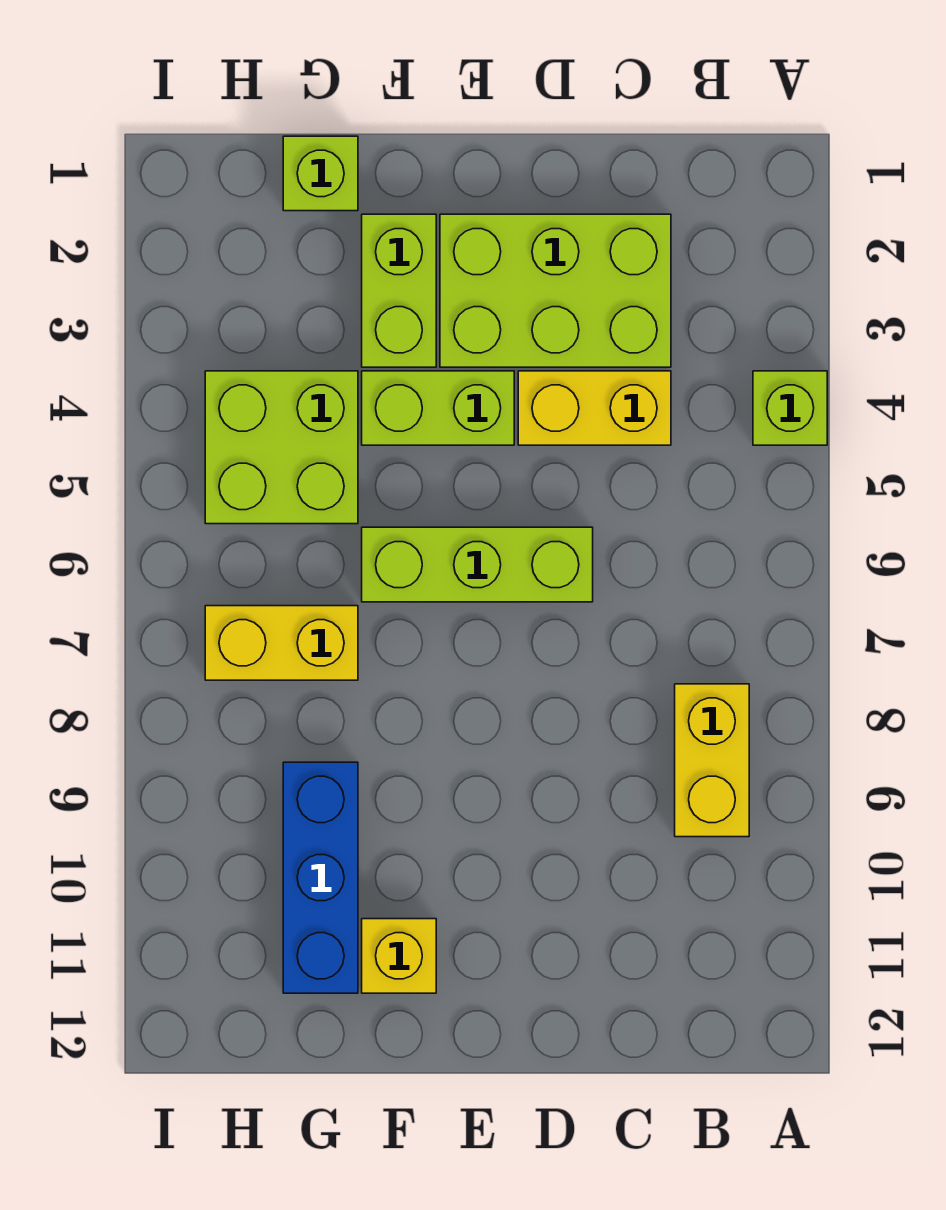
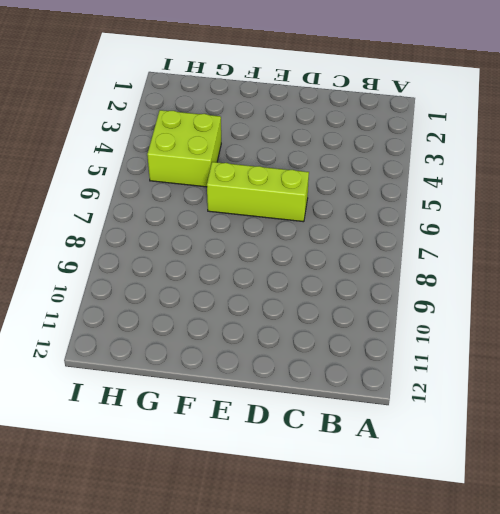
none -> lime 1x1 brick [753,371,827,445]
none -> yellow 1x2 brick [675,684,749,837]
none -> lime 2x3 brick [440,214,671,367]

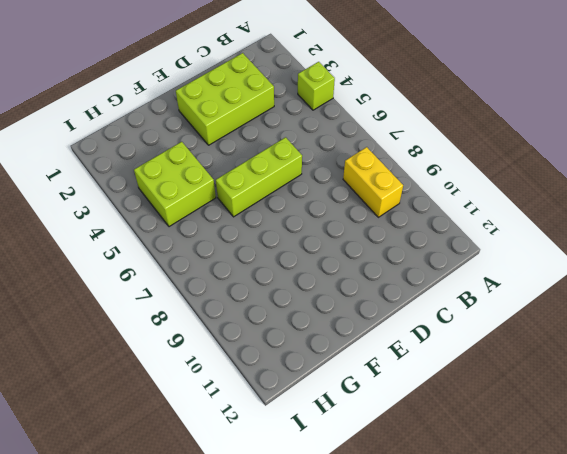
none -> yellow 1x2 brick [518,371,671,445]
none -> lime 1x2 brick [362,371,514,445]
none -> lime 1x2 brick [362,214,436,367]

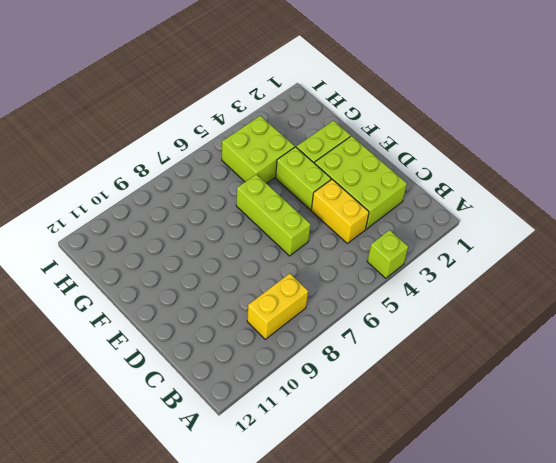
none -> yellow 1x1 brick [362,919,436,993]
none -> lime 1x1 brick [283,136,358,211]
none -> yellow 1x2 brick [205,606,358,680]

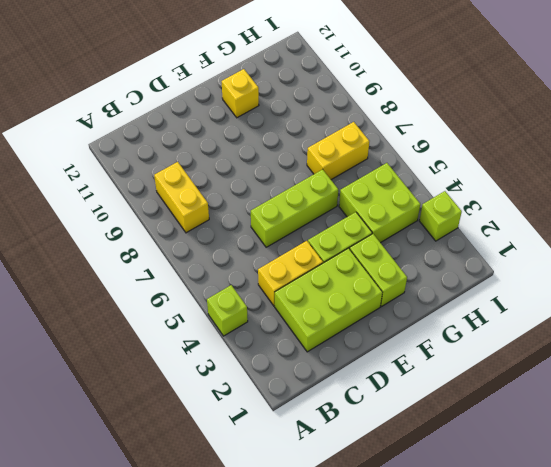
lime 1x1 brick [419,191,462,241] -> lime 1x1 brick moved to [283,136,358,211]
none -> blue 1x3 brick [283,762,358,993]

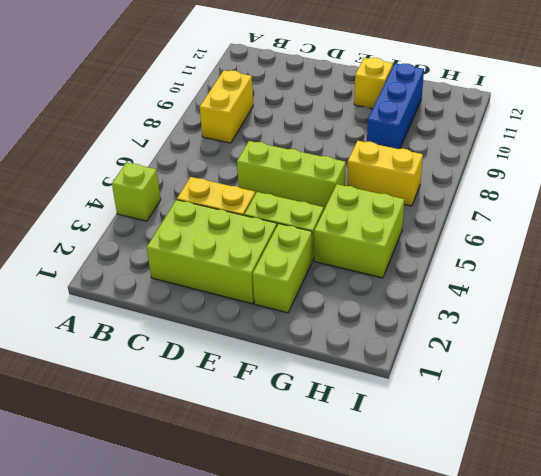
none -> lime 1x1 brick [283,136,358,211]

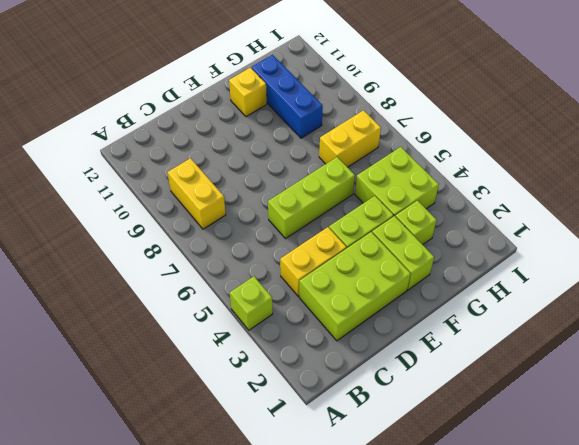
lime 1x1 brick [395,200,436,245] -> lime 1x1 brick moved to [283,136,358,211]

